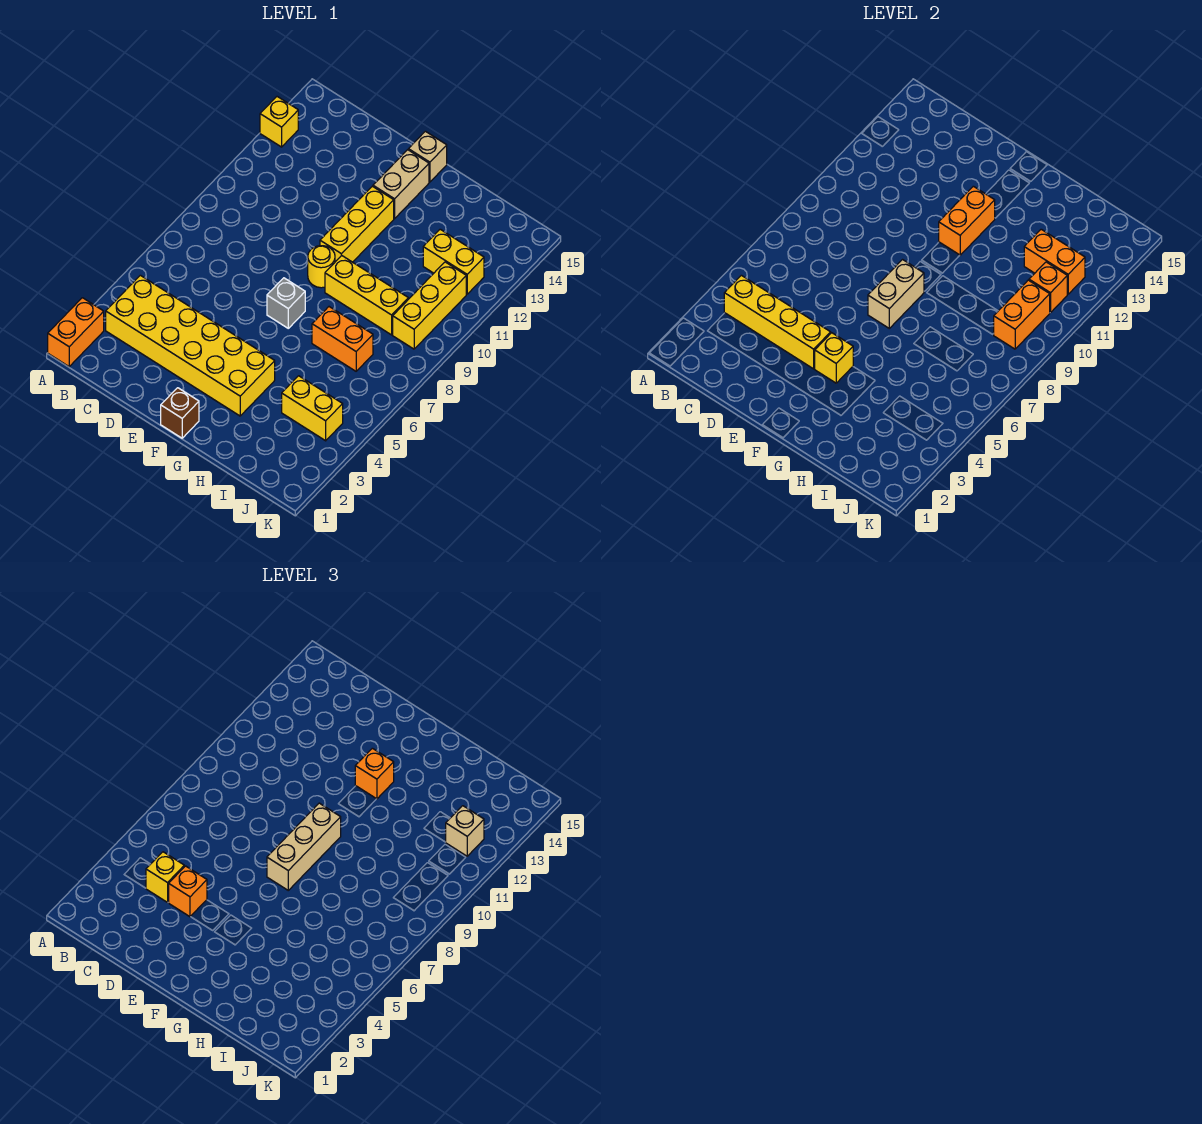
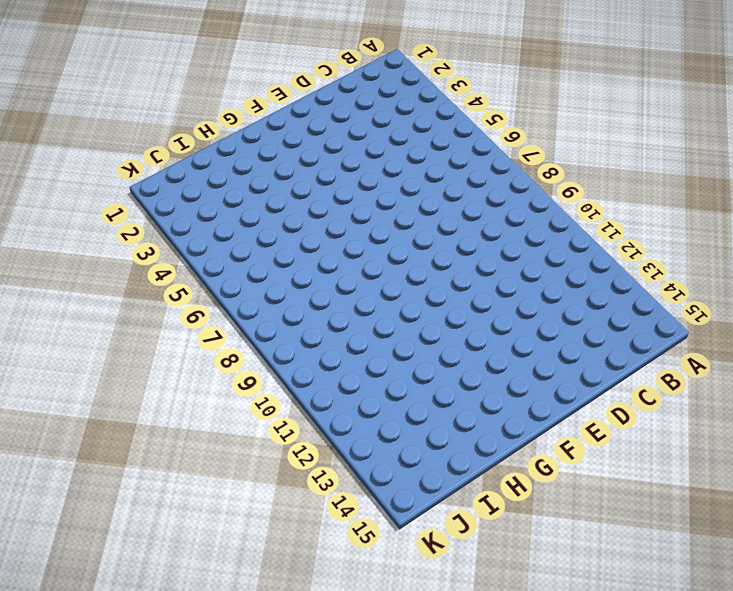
none -> orange 1x2 brick [48,298,104,366]
none -> yellow 1x1 brick [260,97,298,147]
none -> yellow 2x6 brick [106,275,275,416]

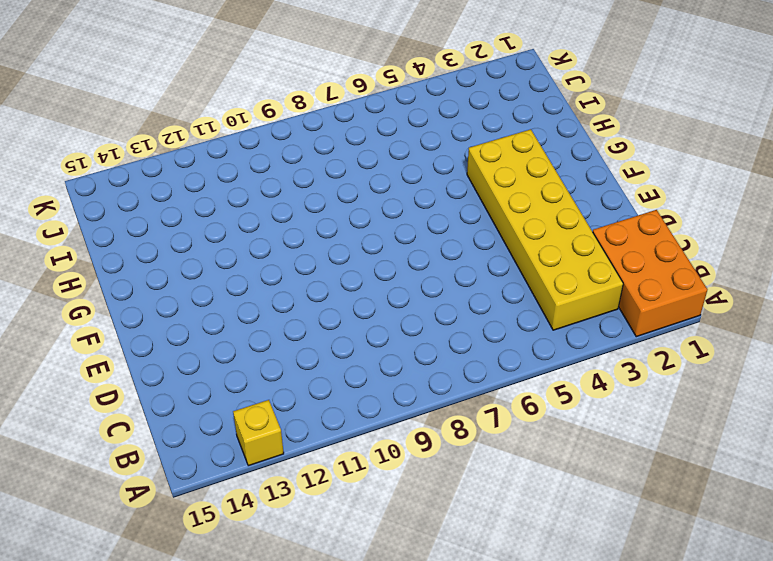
orange 2x3 brick [593,210,707,337] -> orange 1x2 brick [48,298,104,366]
none -> brown 1x1 brick [161,388,199,438]
none -> grey 1x1 brick [267,278,305,328]
none -> yellow 1x1 round brick [308,246,335,288]

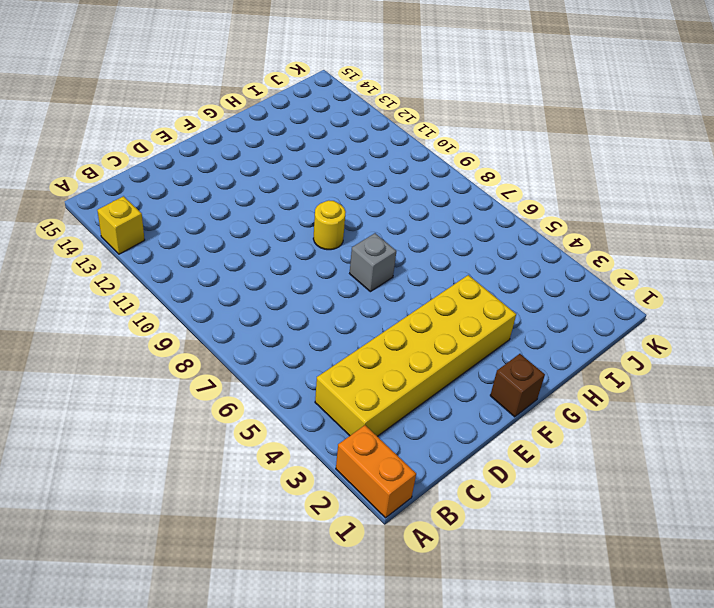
none -> yellow 1x3 brick [320,186,394,262]
none -> tan 1x2 brick [373,150,429,219]
none -> tan 1x1 brick [408,131,447,182]

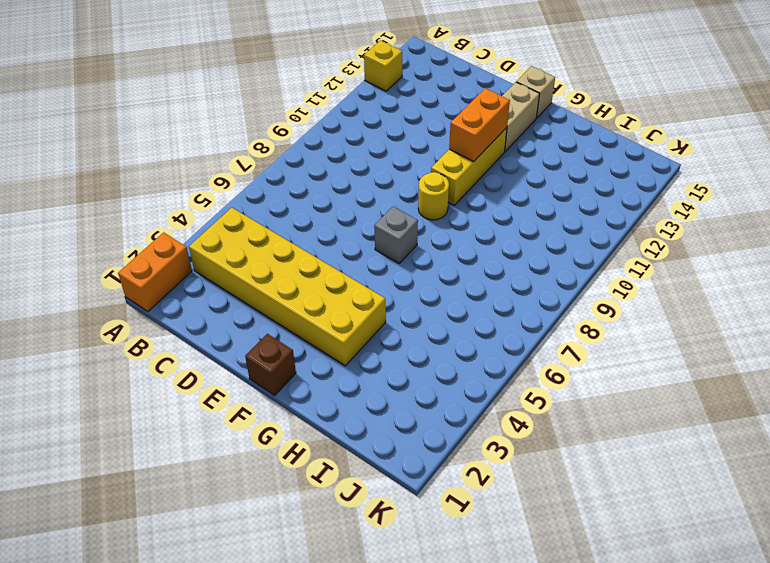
none -> yellow 1x3 brick [325,256,408,335]
none -> orange 1x2 brick [312,307,373,371]
none -> yellow 1x2 brick [282,376,343,441]

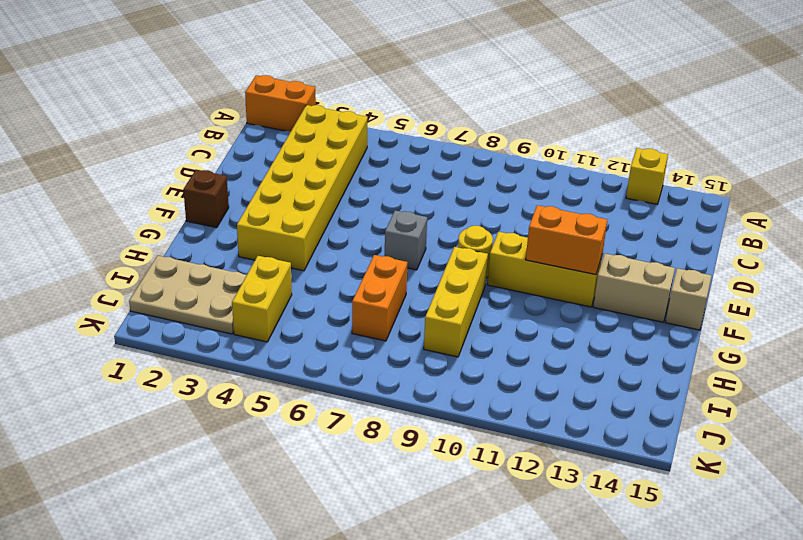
tan 2x3 plate [129,255,247,334] -> none
none -> yellow 1x2 brick [423,229,484,294]
none -> yellow 1x3 brick [393,262,466,349]
none -> yellow 1x4 brick [724,275,831,369]

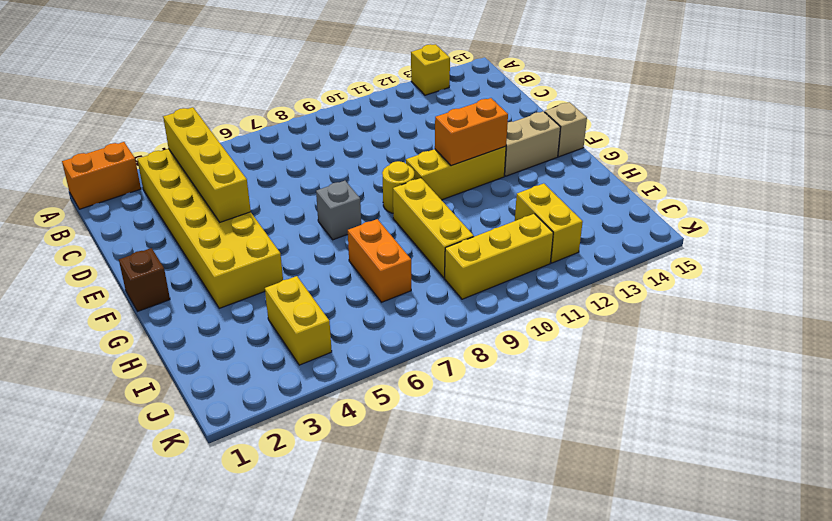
none -> yellow 1x1 brick [815,333,853,383]
none -> tan 1x2 brick [868,260,924,328]
none -> orange 1x2 brick [1024,229,1085,294]

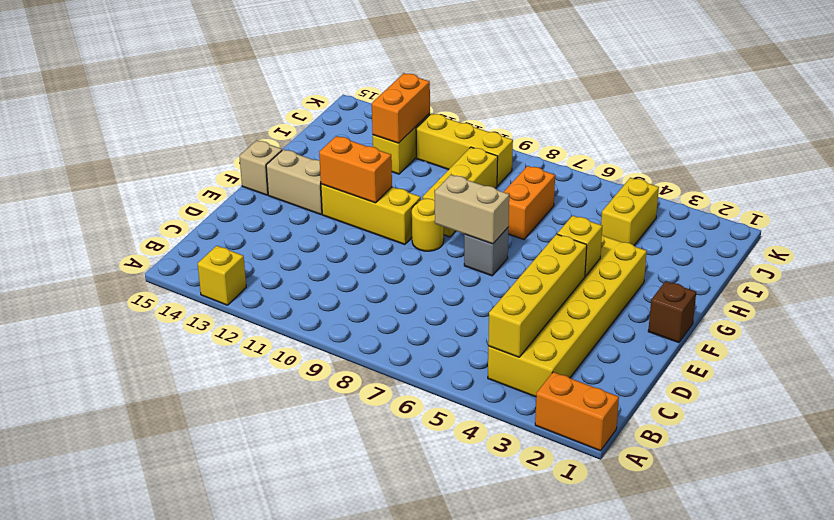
none -> orange 1x2 brick [993,280,1050,349]
none -> orange 1x1 brick [1029,262,1067,313]
none -> yellow 1x1 brick [146,852,184,902]

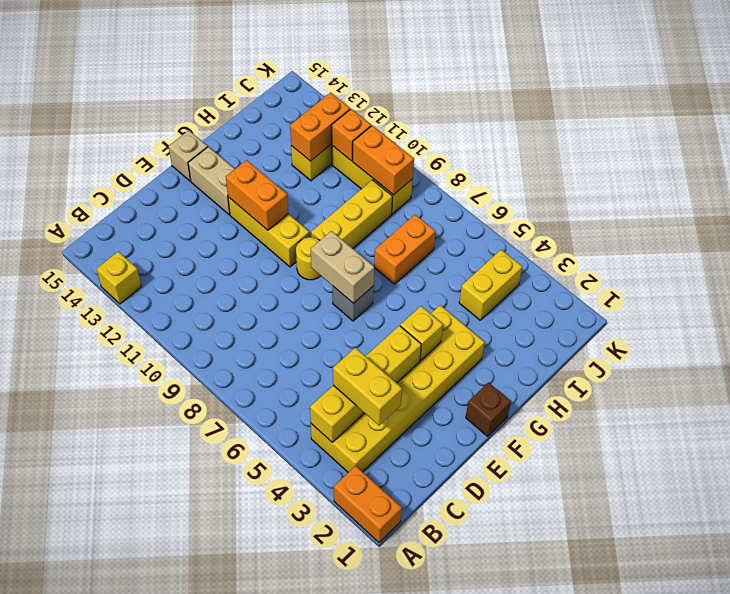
yellow 1x2 brick [333,348,402,425] -> yellow 1x1 brick [146,852,184,902]
none -> orange 1x1 brick [169,866,207,917]
none -> tan 1x3 brick [267,803,341,890]
none -> orange 1x1 brick [355,748,394,799]

